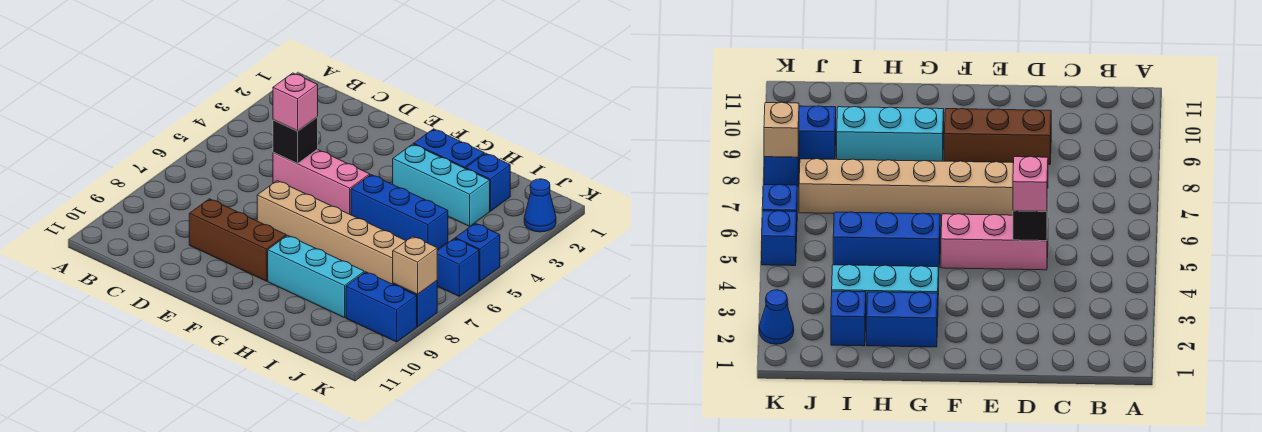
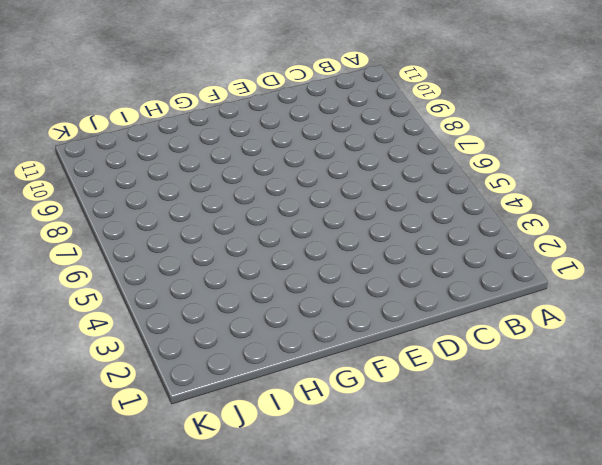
none -> pink 1x3 brick [273,149,370,215]
none -> brown 1x3 brick [189,199,286,281]
none -> tan 1x6 brick [257,181,406,284]

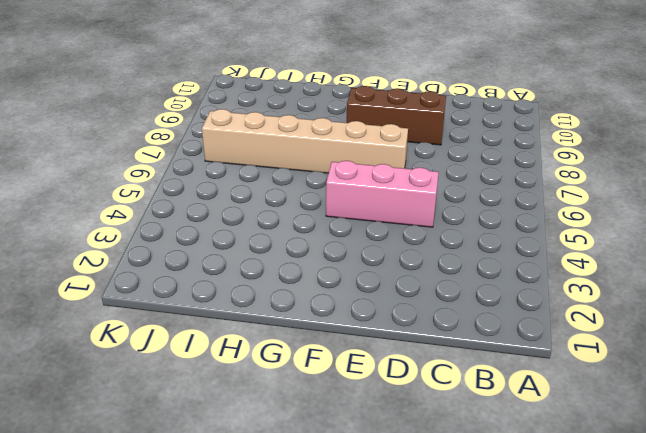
none -> blue 1x2 brick [414,129,484,169]
none -> cyan 1x3 brick [393,144,490,227]
none -> blue 1x3 brick [351,175,448,250]

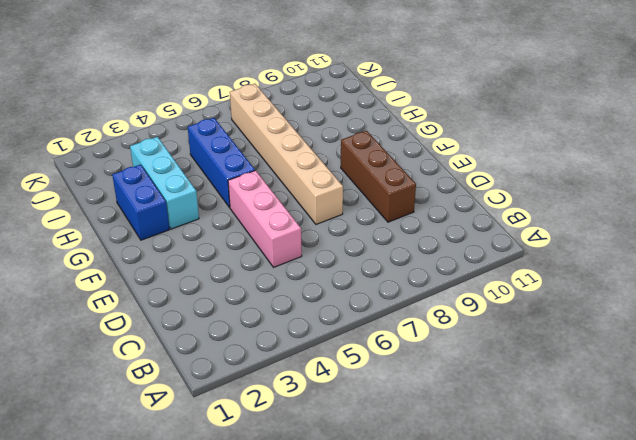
none -> cyan 1x3 brick [268,235,364,318]
none -> blue 1x1 brick [466,153,510,211]
none -> blue 1x2 brick [346,272,417,342]

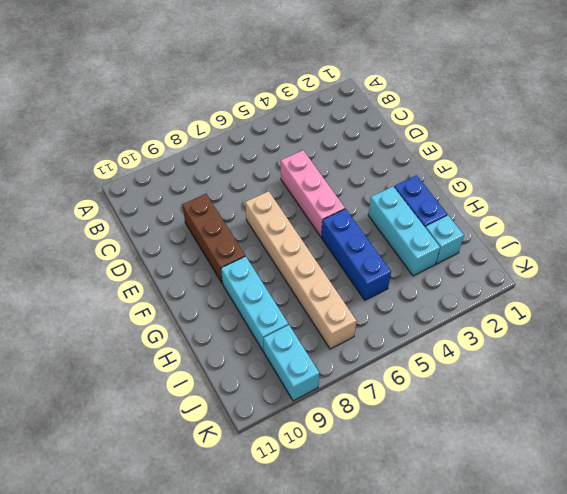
cyan 1x1 brick [426,215,464,264] -> blue 1x1 brick [466,153,510,211]
cyan 1x2 brick [264,325,319,401] -> blue 1x2 brick [346,272,417,342]
none -> blue 1x1 cone [524,179,556,232]
none -> blue 1x1 brick [455,223,500,281]
none -> blue 1x1 brick [437,238,479,296]

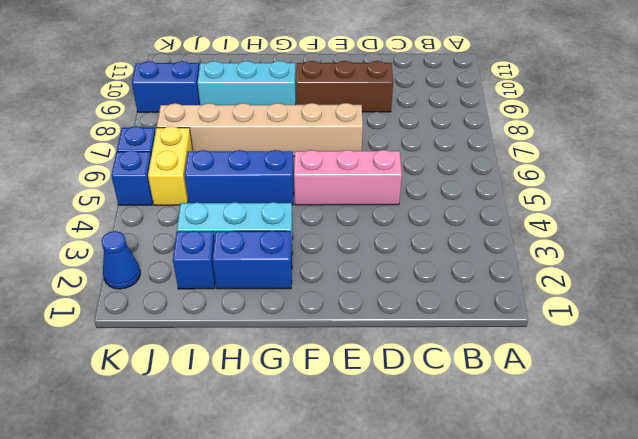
yellow 1x2 brick [148,126,193,205] -> none
none -> blue 1x1 brick [393,281,437,327]
none -> black 1x1 brick [273,117,318,164]
none -> tan 1x1 brick [393,236,437,294]

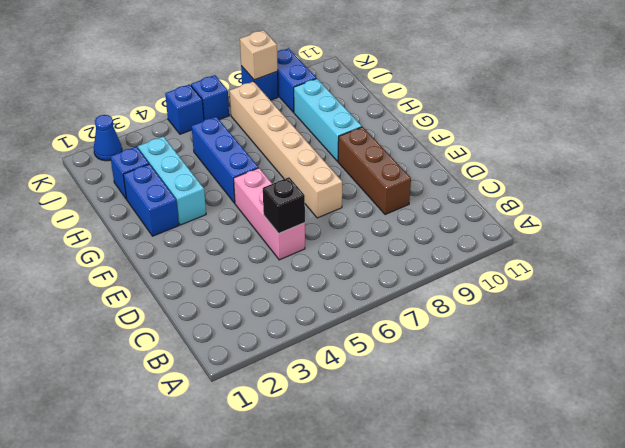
none -> pink 1x1 brick [273,73,318,131]

